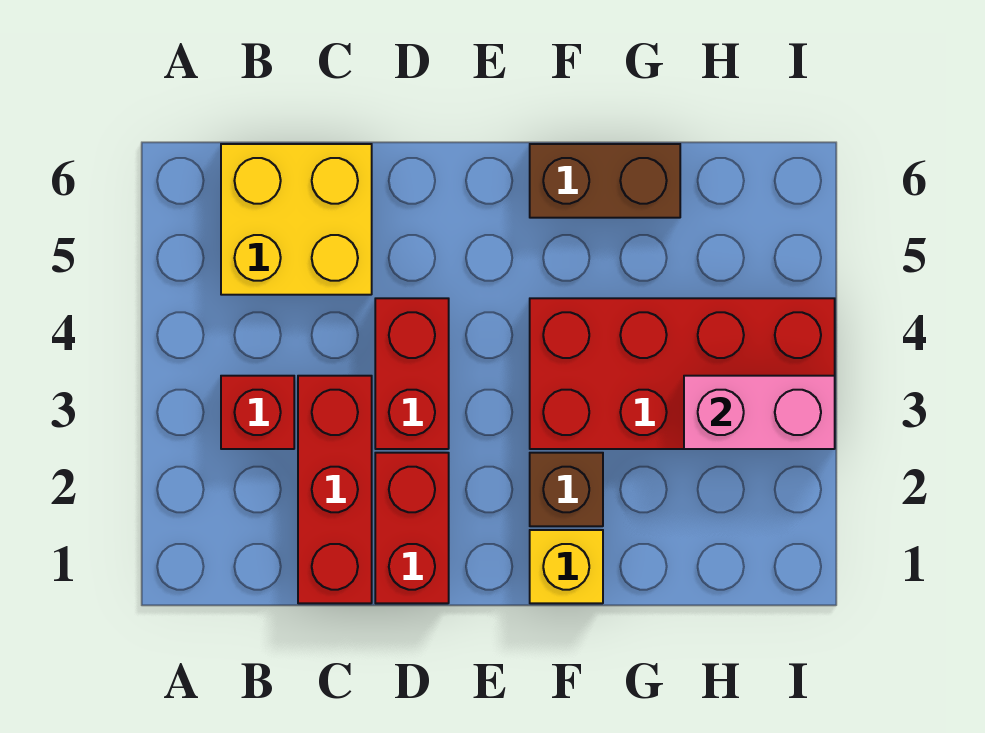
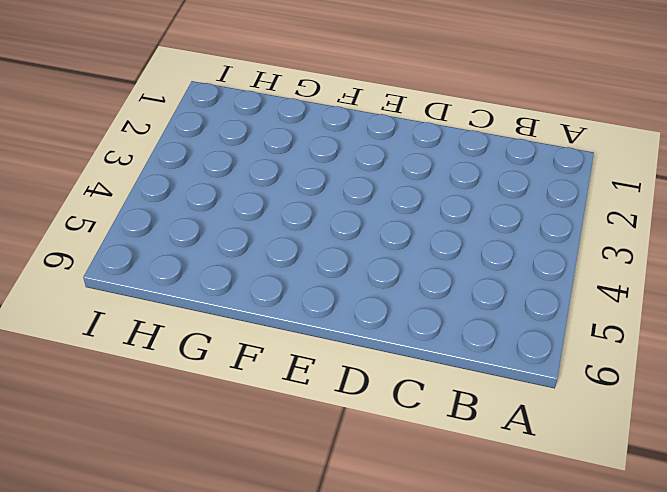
none -> red 1x1 brick [221,376,294,449]
none -> yellow 2x2 brick [221,144,372,295]

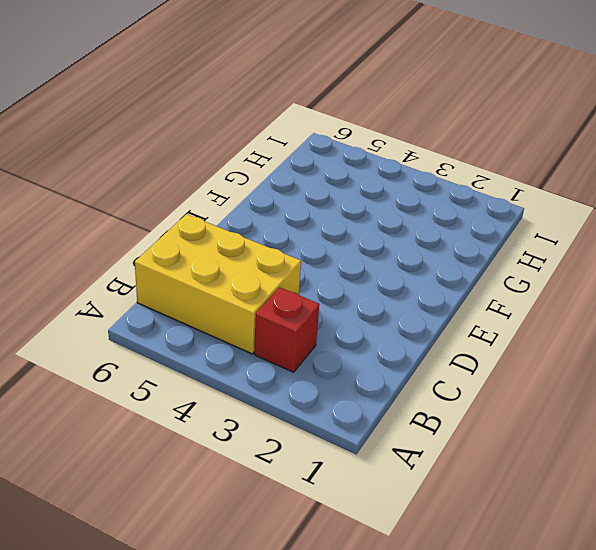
yellow 2x3 brick [135,214,301,354] -> yellow 2x2 brick [221,144,372,295]
none -> red 1x3 brick [298,376,372,603]
none -> red 1x2 brick [375,453,449,603]

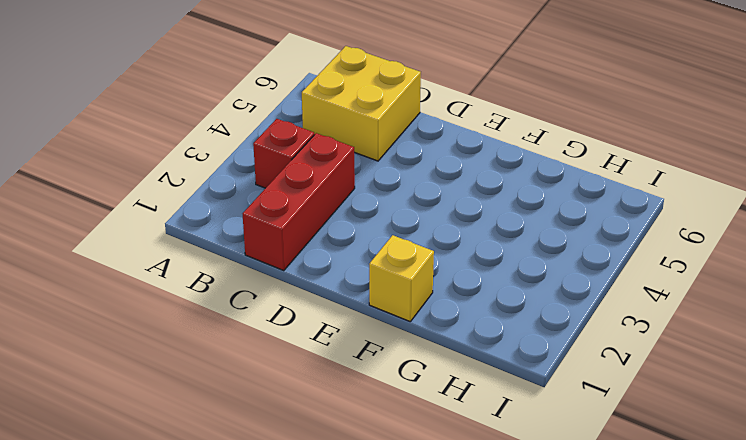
none -> red 1x2 brick [375,453,449,603]
none -> red 1x2 brick [375,298,449,449]

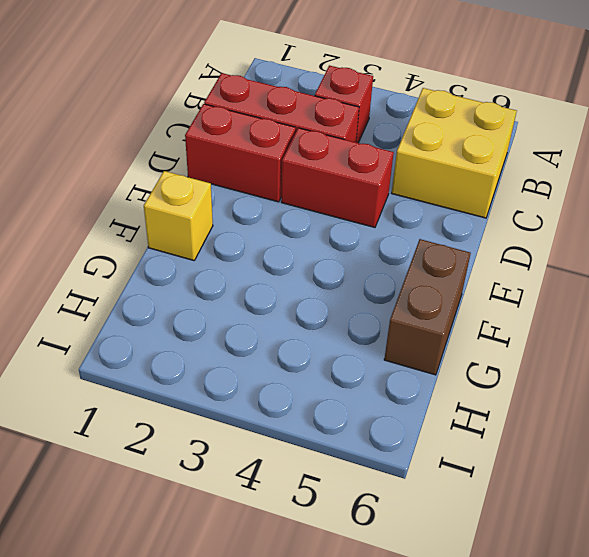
none -> brown 1x1 brick [530,453,603,526]
none -> red 2x4 brick [530,298,835,449]

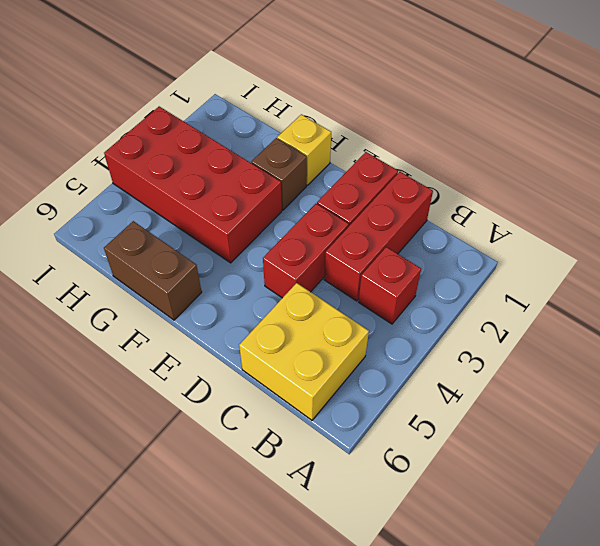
none -> pink 1x2 brick [684,376,835,449]

